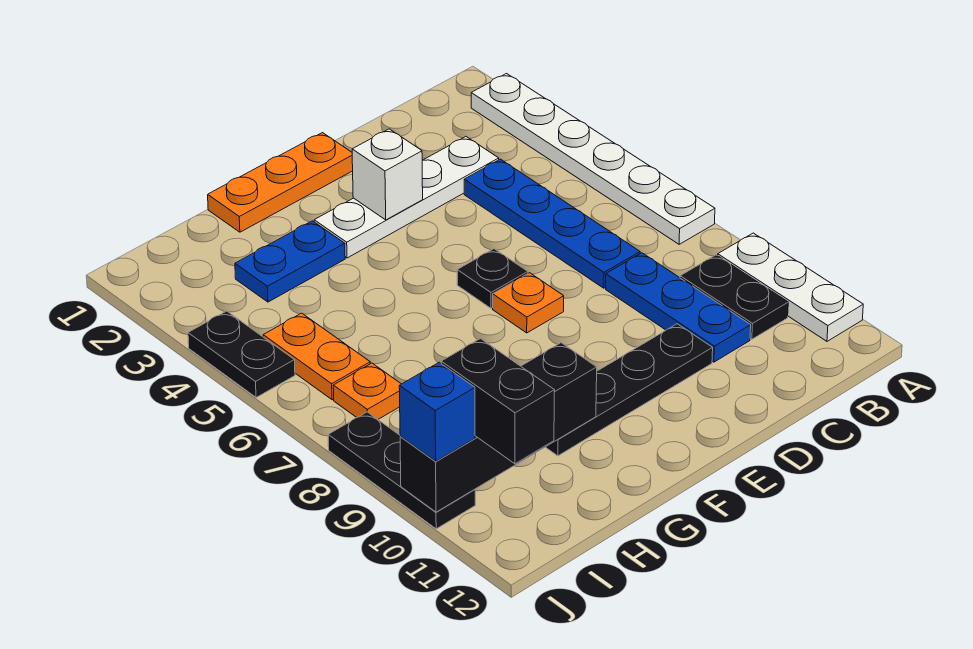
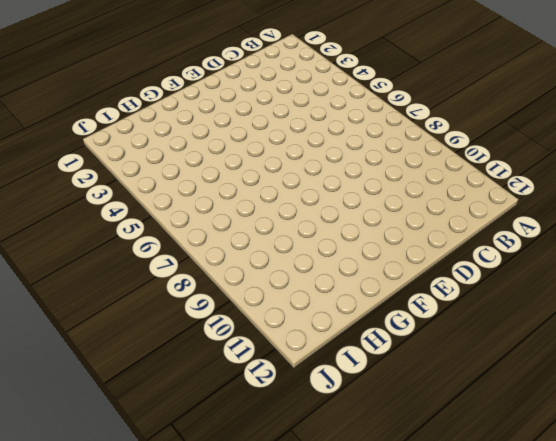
none -> white 1x6 plate [471,74,715,244]
none -> white 1x3 plate [718,233,863,341]
none -> black 1x2 plate [680,255,788,339]

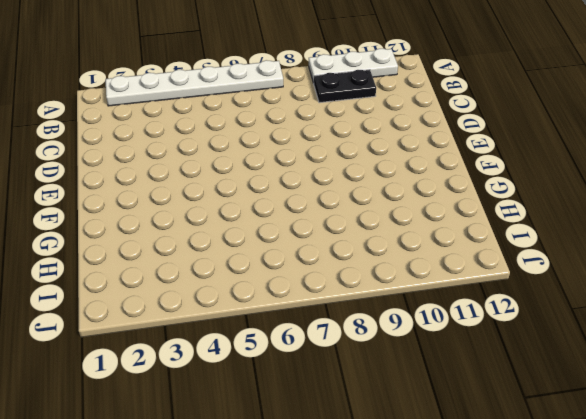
none -> white 1x4 plate [314,137,499,258]
none -> blue 1x4 plate [464,159,640,288]
none -> blue 1x3 plate [606,253,751,362]

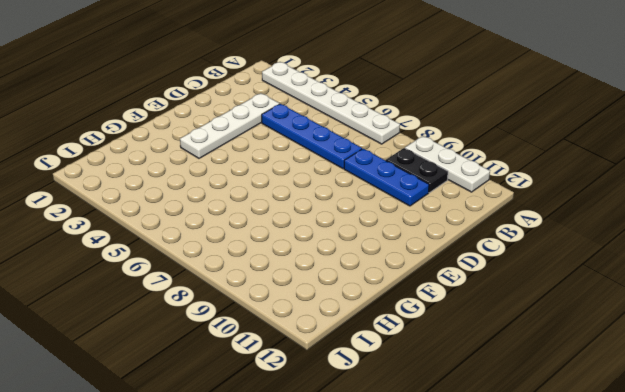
none -> black 1x4 plate [546,324,713,456]
none -> orange 1x3 plate [208,133,353,232]
none -> black 1x1 plate [457,249,528,308]

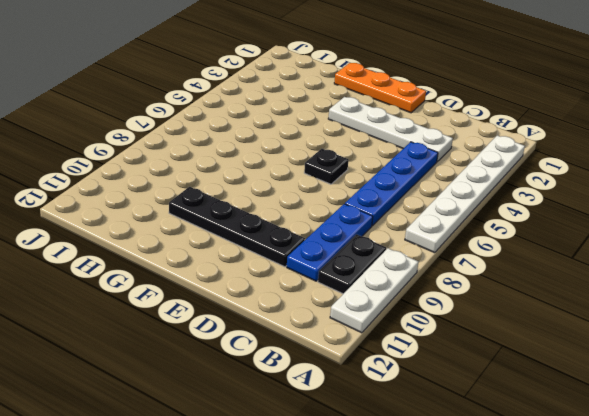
none -> orange 1x1 plate [493,273,564,333]
none -> blue 1x2 plate [235,221,345,302]
none -> orange 1x2 plate [263,313,370,400]

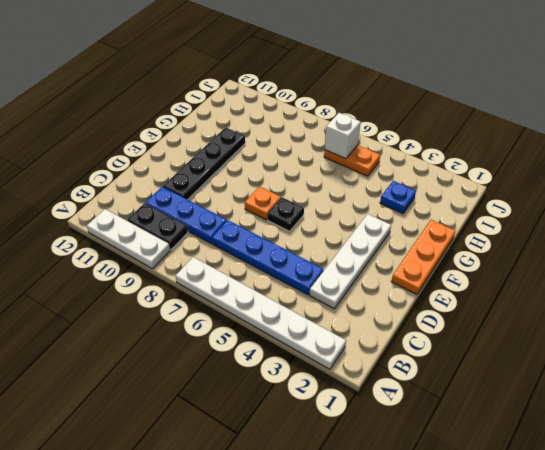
blue 1x1 plate [380,181,416,214] -> blue 1x2 plate [235,221,345,302]
white 1x1 brick [325,113,361,159] -> white 1x1 brick moved to [352,129,423,220]
none -> orange 1x1 plate [333,363,401,419]
none -> black 1x2 plate [188,311,295,397]
none -> black 1x3 plate [328,412,475,529]

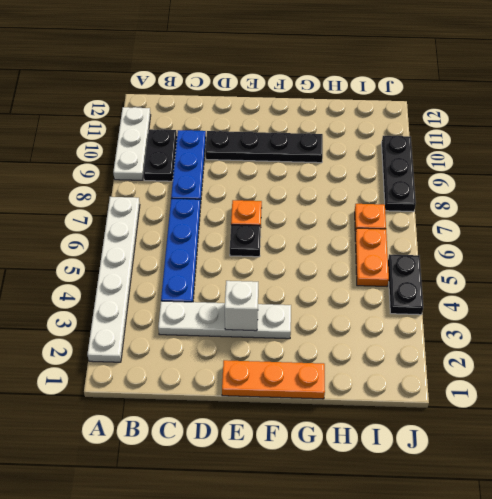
none -> blue 1x2 plate [235,221,345,302]
none -> black 1x4 brick [400,343,597,512]
none -> black 1x2 brick [441,339,555,464]

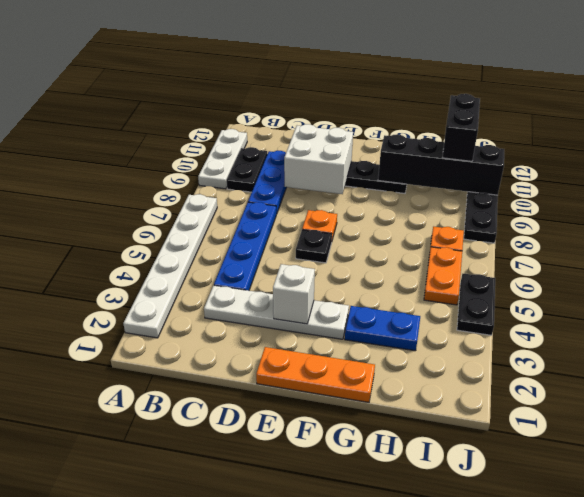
white 2x2 brick [284,124,353,194] -> none
none -> blue 1x1 brick [399,362,475,462]

